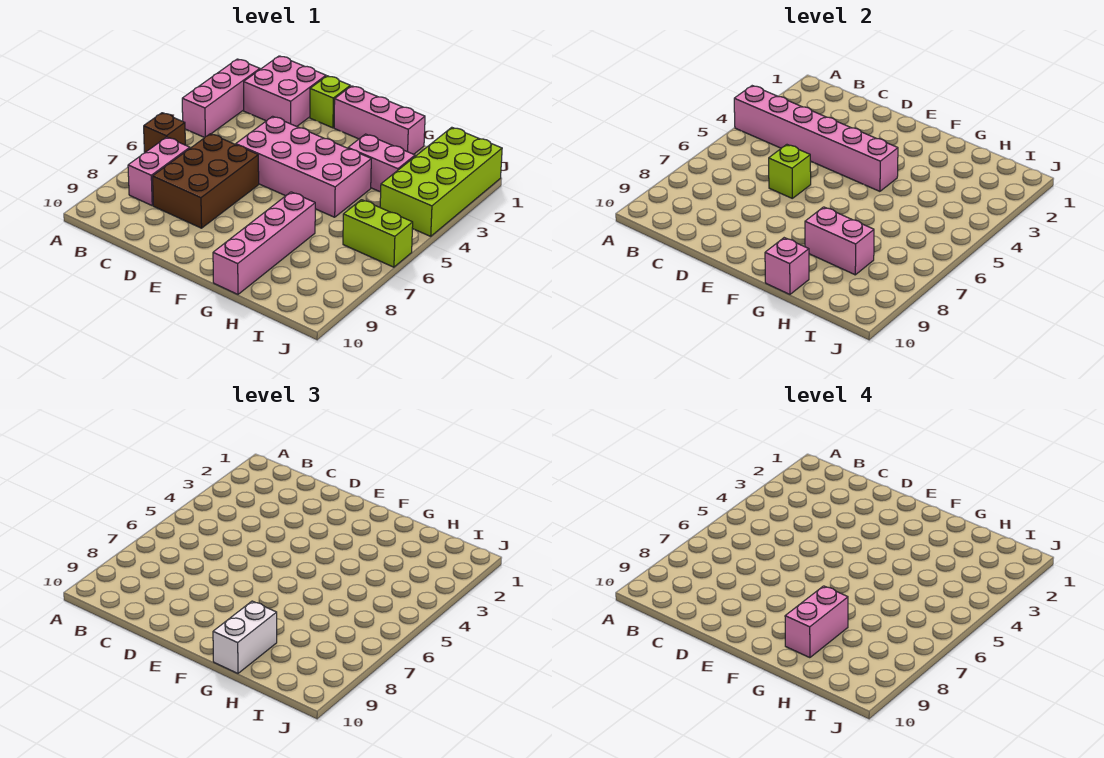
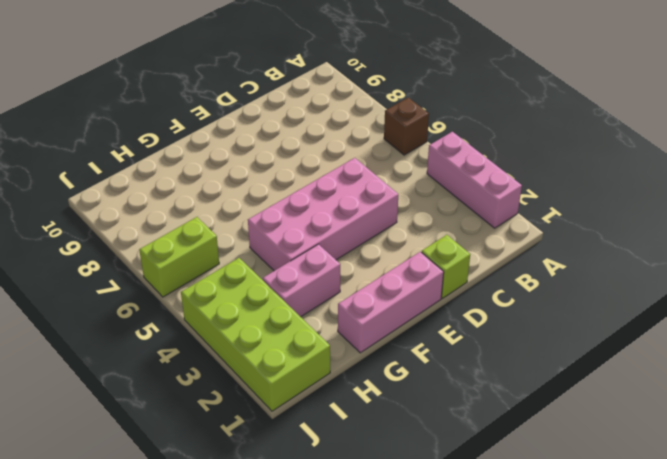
none -> pink 2x2 brick [244,56,326,127]
none -> pink 1x2 brick [128,137,190,205]
none -> brown 2x3 brick [153,134,259,228]

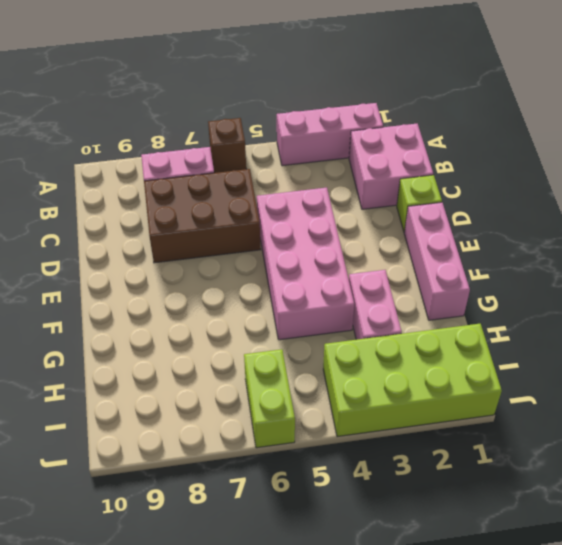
none -> pink 1x4 brick [213,192,315,294]
none -> pink 1x6 brick [734,86,898,191]
none -> lime 1x1 brick [769,145,811,198]

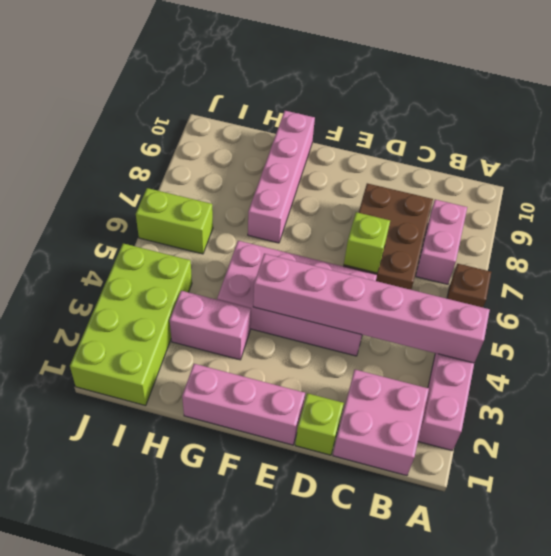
none -> pink 1x2 brick [805,207,874,275]
none -> pink 1x1 brick [765,238,809,294]
none -> white 1x2 brick [213,601,277,673]

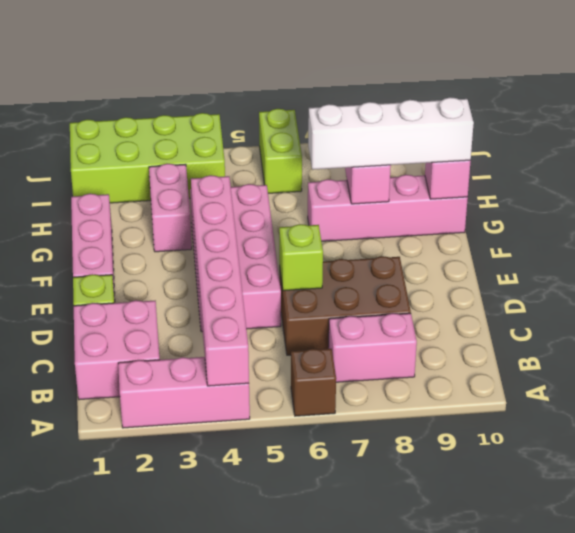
white 1x4 brick [308,97,474,170] -> white 1x2 brick [213,601,277,673]
none -> pink 1x2 brick [785,586,848,658]

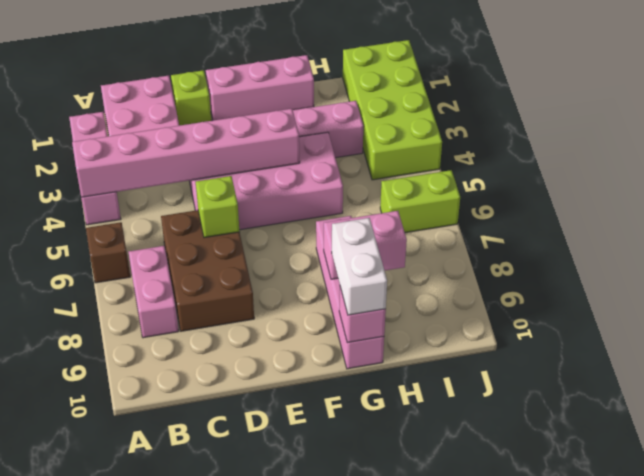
none -> pink 1x2 brick [785,586,848,658]

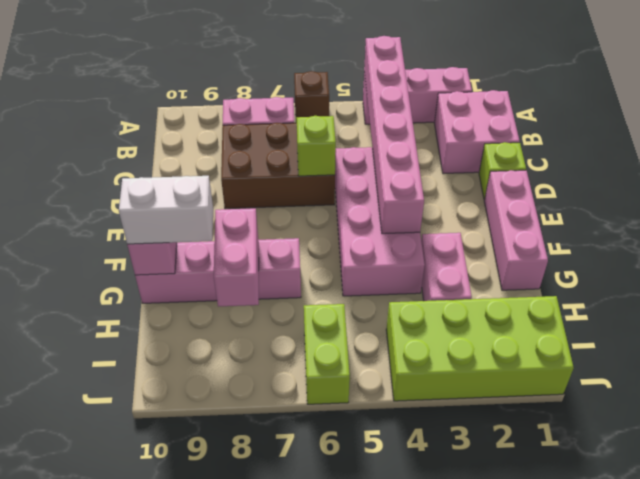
none -> pink 1x2 brick [785,586,848,658]

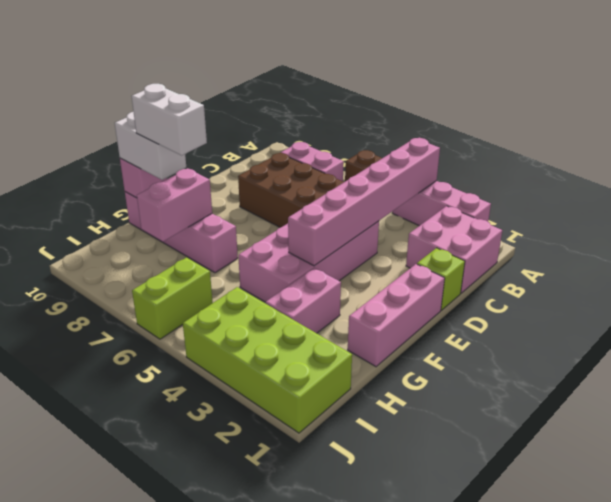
white 1x2 brick [131,84,207,155] -> pink 1x2 brick [785,586,848,658]
none -> lime 1x1 brick [769,145,811,198]

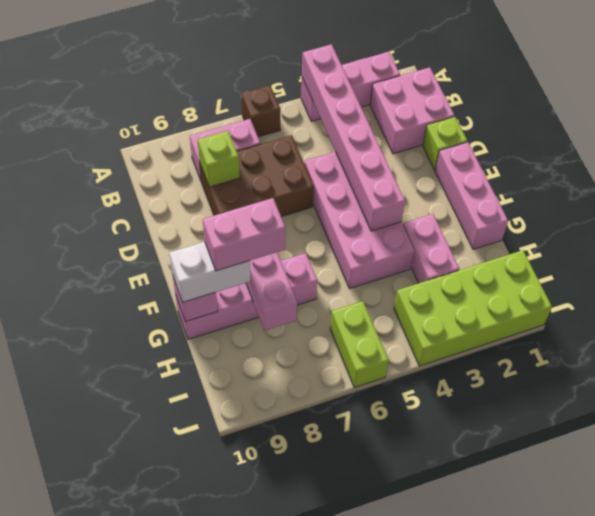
lime 1x1 brick [198,131,240,187] -> lime 1x1 brick moved to [769,145,811,198]

